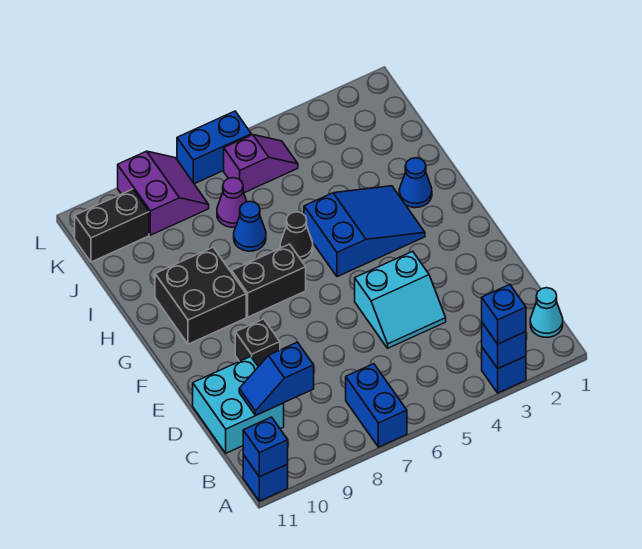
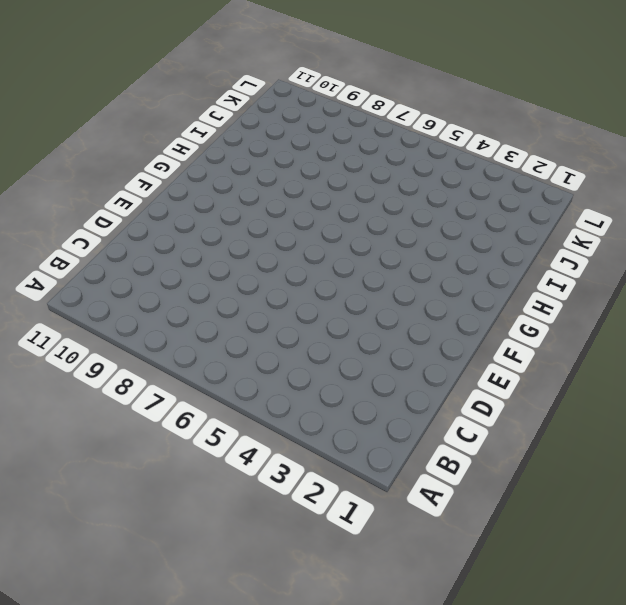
none -> blue 1x1 brick [482,347,526,393]
none -> blue 1x2 brick [346,364,407,447]
none -> blue 1x1 brick [243,455,288,501]

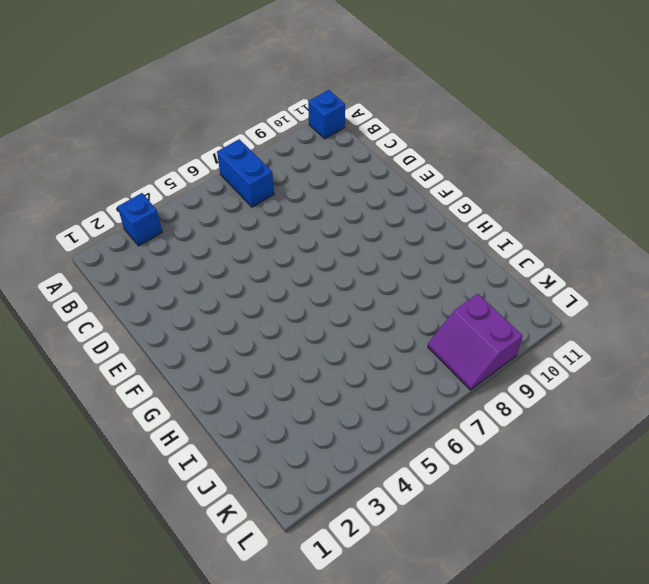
none -> cyan 1x1 cone [530,288,563,337]
none -> cyan 2x2 brick [193,356,284,453]
none -> cyan 2x2 slope [355,251,446,348]

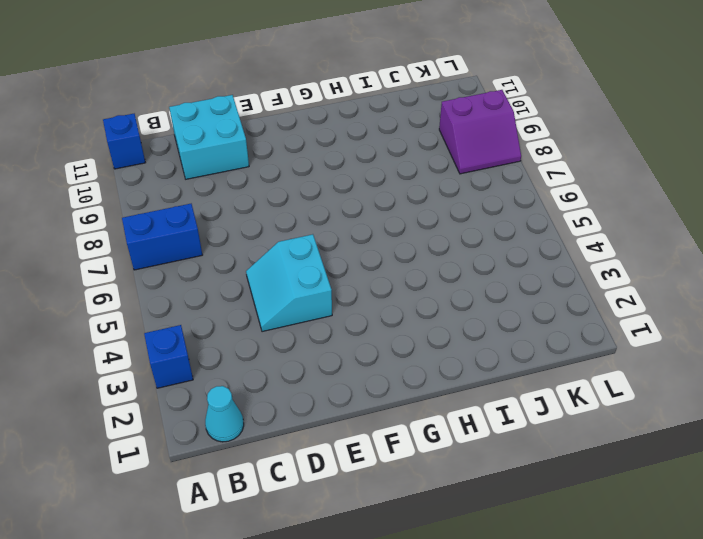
none -> black 1x1 brick [235,319,280,367]
none -> blue 2x3 slope [304,186,425,277]
none -> black 1x2 brick [232,244,306,317]

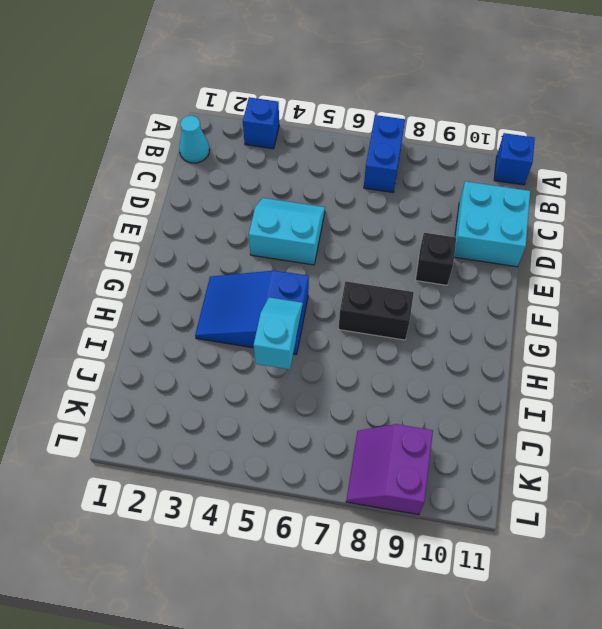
cyan 1x2 slope [253,297,303,369] -> none
none -> black 2x2 brick [155,248,246,344]
none -> blue 1x1 cone [399,158,432,208]
none -> black 1x1 cone [280,212,313,261]

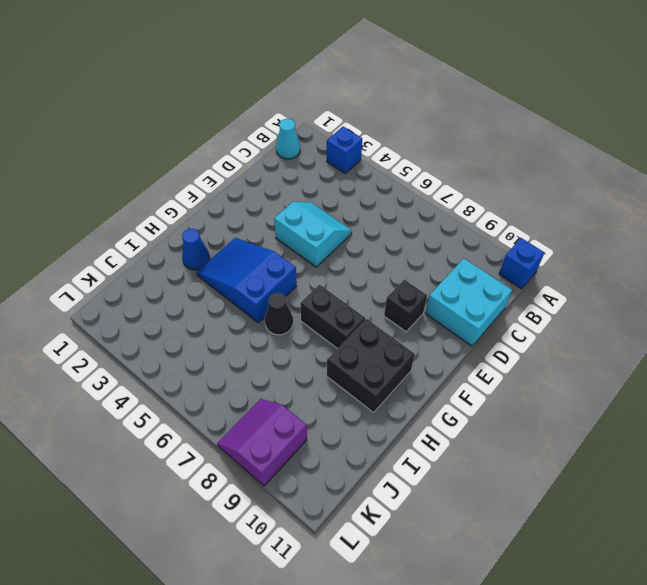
none -> blue 1x2 brick [346,364,407,447]
none -> blue 1x1 cone [234,202,266,251]
none -> purple 1x1 cone [217,178,247,227]

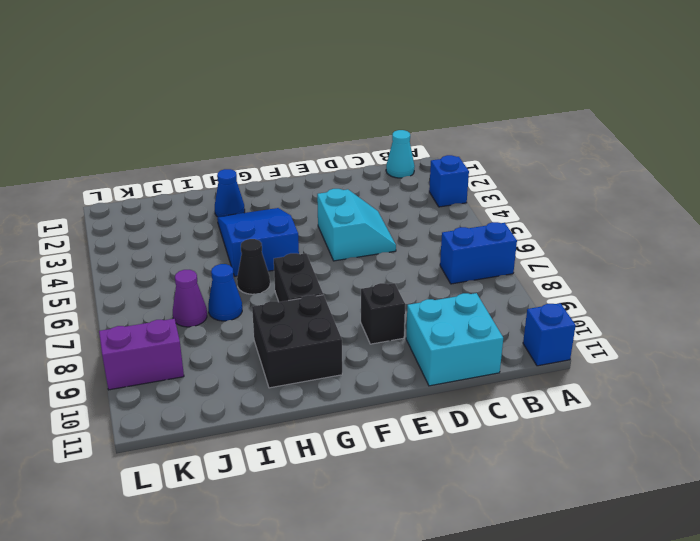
none -> purple 1x2 slope [224,135,298,193]
none -> black 1x2 brick [75,189,149,262]
none -> blue 1x2 brick [177,111,251,184]

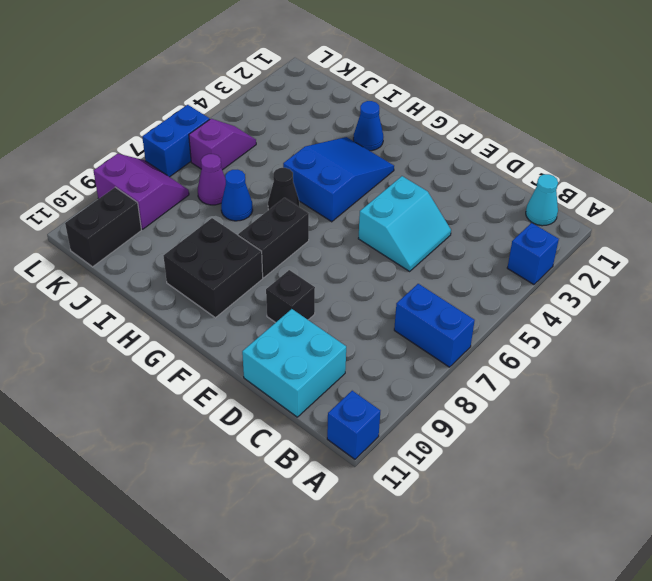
none -> blue 1x1 brick [482,323,526,368]
none -> blue 1x1 brick [243,417,288,477]
none -> blue 1x2 slope [239,342,314,416]

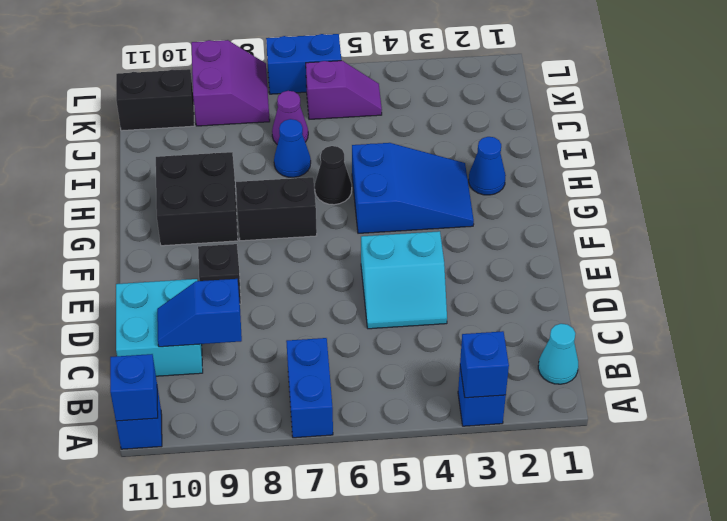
none -> blue 1x1 brick [482,284,526,344]

